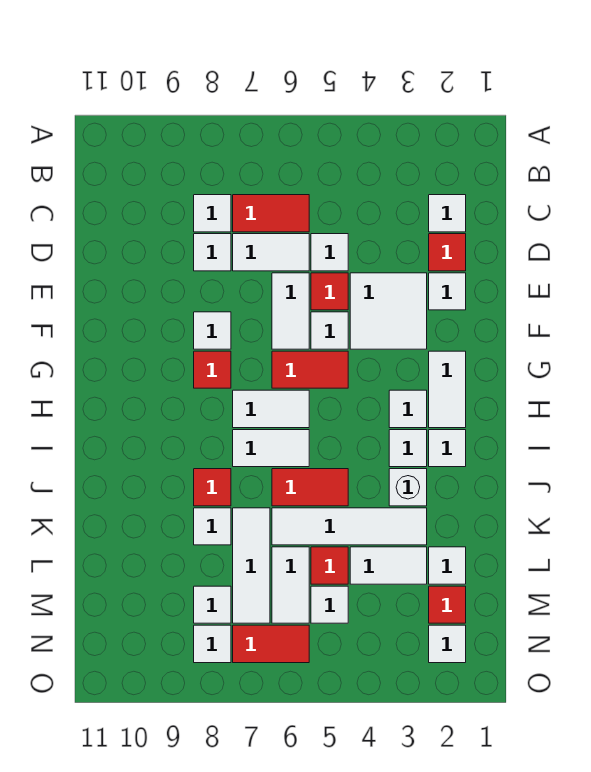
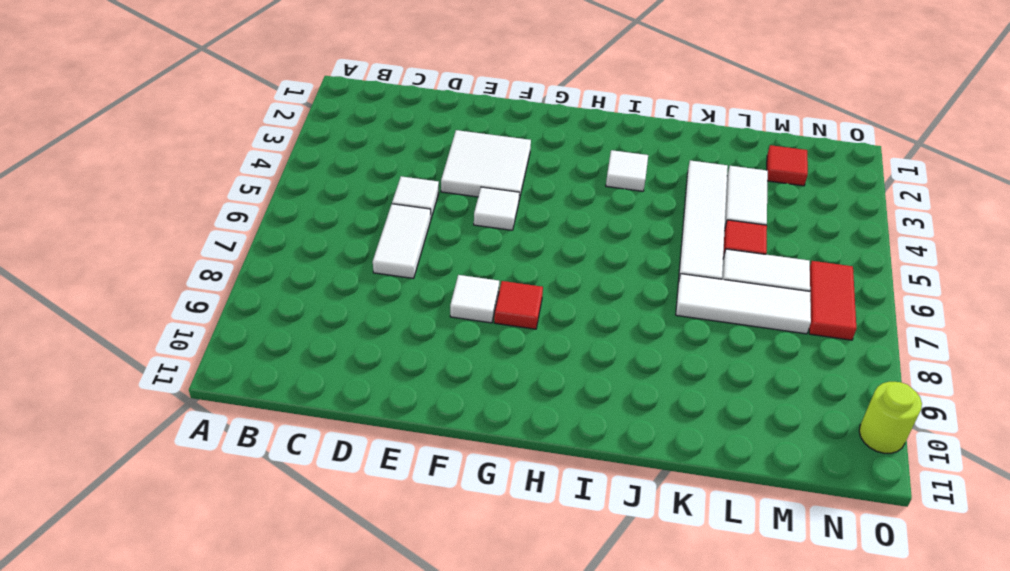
lime 1x1 round brick [859,382,922,453] -> none
none -> white 1x1 tile [429,195,466,232]
none -> red 1x2 tile [233,195,309,232]
none -> white 1x1 tile [194,195,231,232]
none -> red 1x1 tile [429,234,466,271]

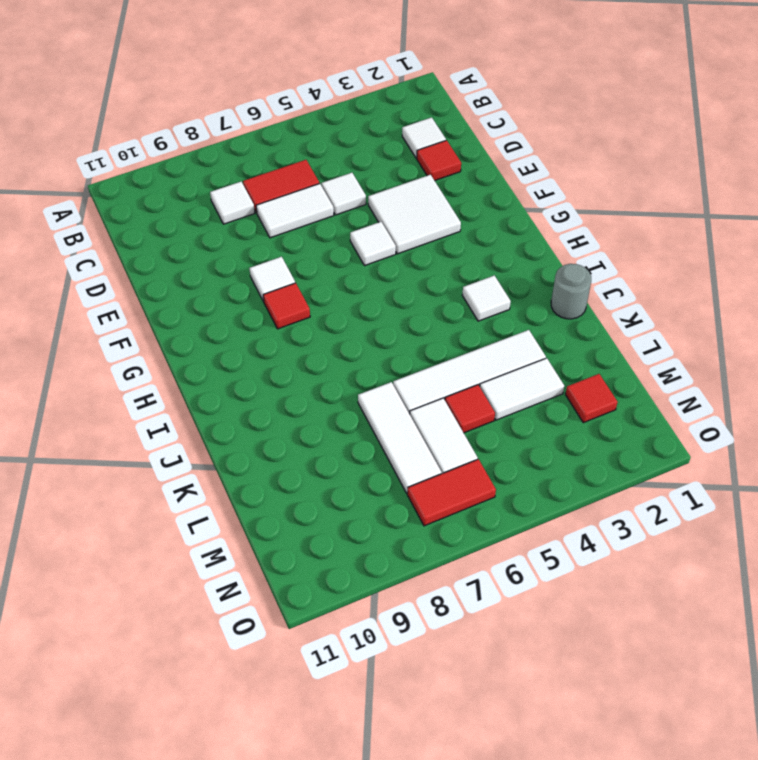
grey 1x1 round brick [551,264,591,319] -> none
none -> white 1x1 tile [194,234,231,271]
none -> white 1x1 tile [429,273,466,310]
none -> red 1x1 tile [311,273,348,310]
none -> white 1x2 tile [272,273,309,349]

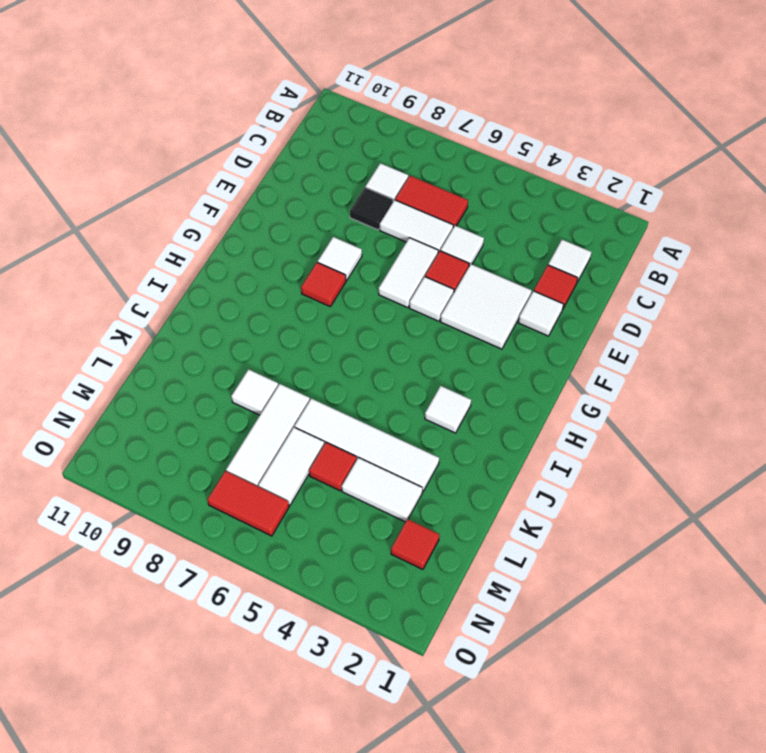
black 1x1 tile [350,187,393,230] -> white 1x1 tile [194,234,231,271]
none -> white 1x2 tile [429,351,466,428]
none -> red 1x2 tile [272,351,348,388]
none -> white 1x1 tile [389,390,427,428]
none -> white 1x2 tile [233,390,309,428]

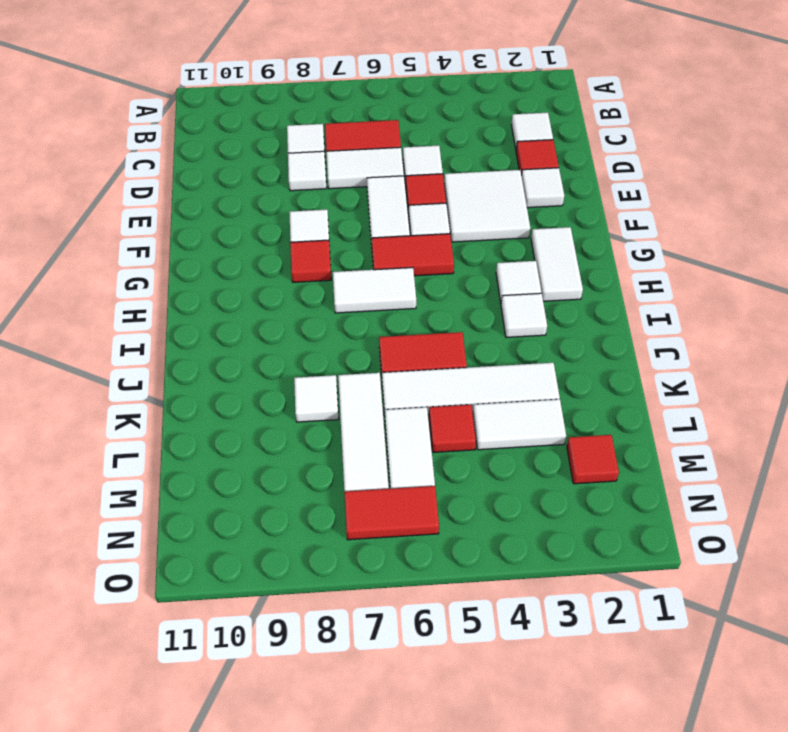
none -> white 1x1 tile [429,430,466,467]
none -> white 1x2 tile [233,430,309,467]
none -> white 1x1 brick [389,469,427,506]
none -> red 1x1 tile [194,469,231,506]

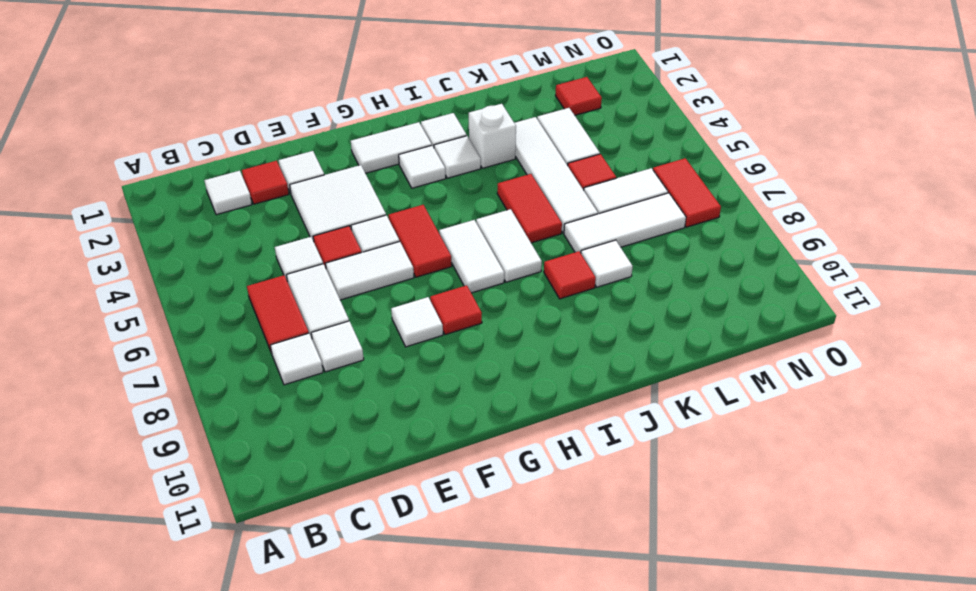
none -> white 1x1 tile [429,547,466,584]
none -> white 1x1 tile [311,586,348,623]
none -> white 1x1 tile [194,586,231,623]
none -> white 1x1 tile [429,625,466,663]

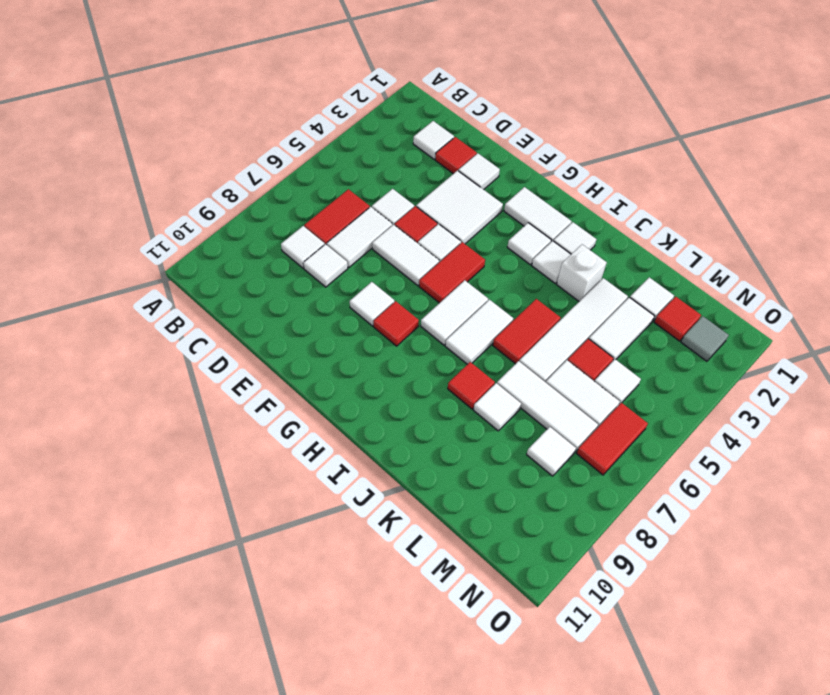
grey 1x1 tile [681,316,729,361] -> white 1x1 tile [429,625,466,663]
none -> white 1x1 tile [194,625,231,663]

